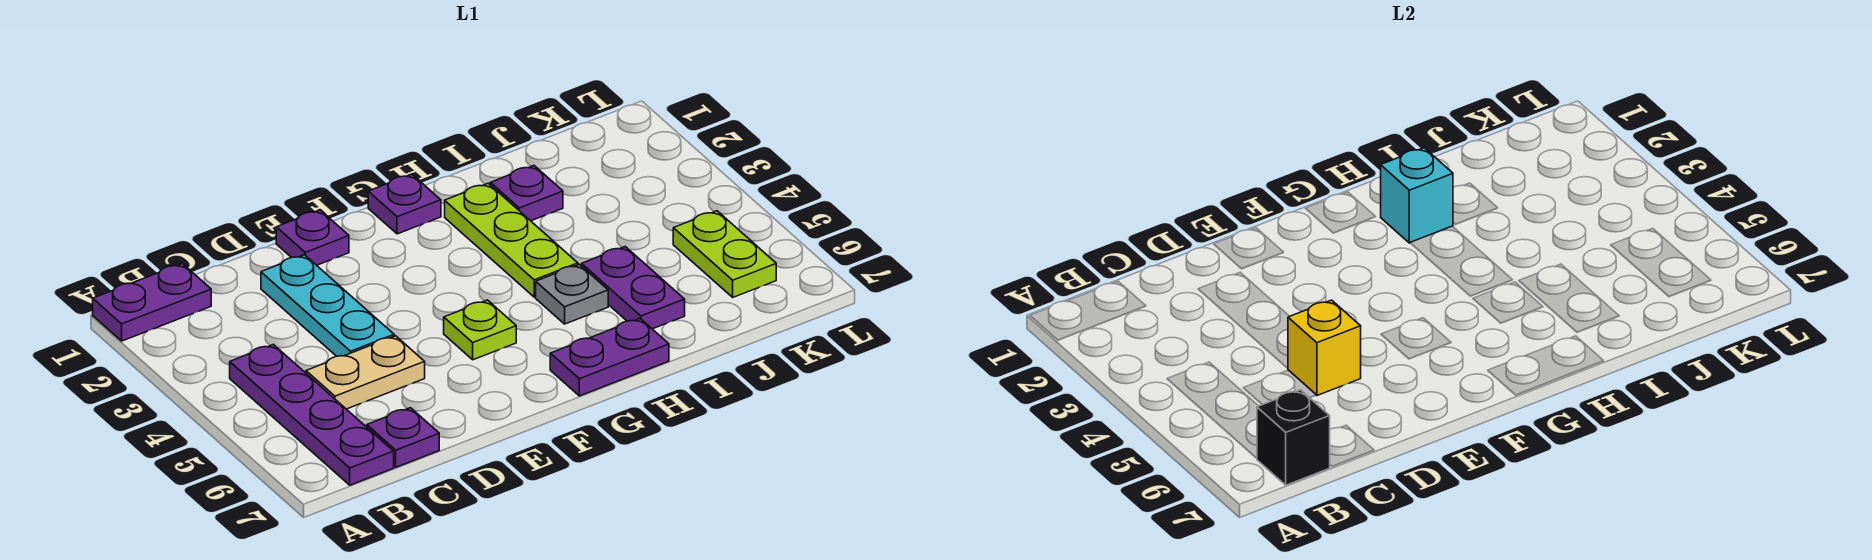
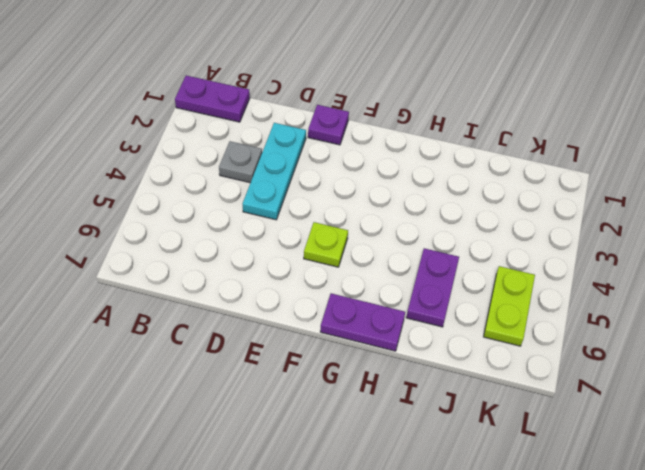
grey 1x1 plate [219,141,262,183] -> grey 1x1 plate moved to [536,264,608,324]
none -> purple 1x4 plate [230,345,394,485]
none -> tan 1x2 plate [306,336,425,409]
none -> purple 1x1 plate [367,408,439,467]

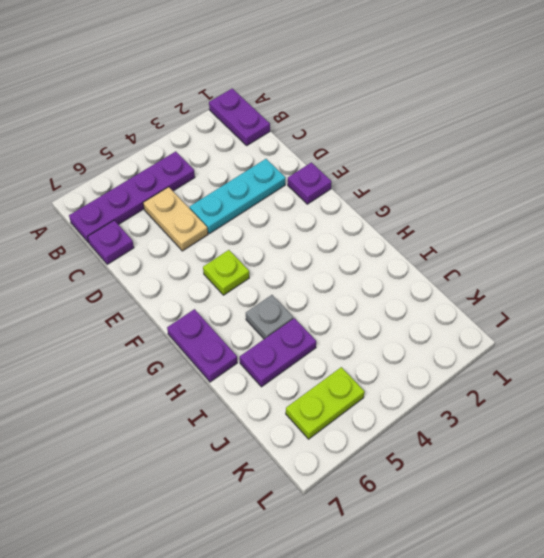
none -> purple 1x1 plate [368,174,441,234]
none -> lime 1x3 plate [445,183,578,297]
none -> purple 1x1 plate [490,166,563,221]

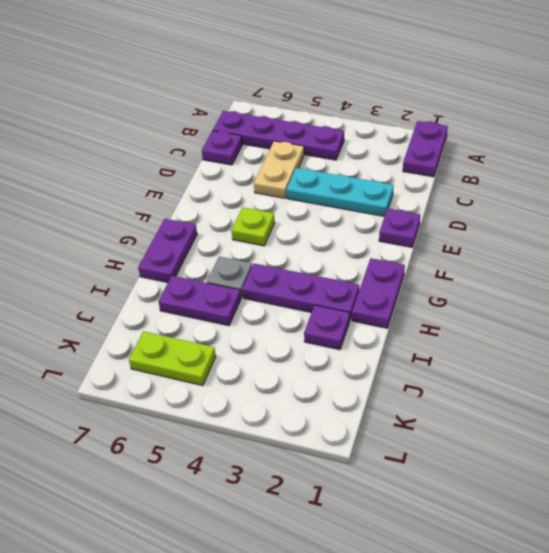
purple 1x2 plate [352,258,405,328] -> purple 1x1 plate [368,174,441,234]
purple 1x3 plate [242,264,359,320] -> lime 1x3 plate [445,183,578,297]
none -> black 1x1 brick [1257,390,1330,485]
none -> yellow 1x1 brick [1288,300,1361,395]
none -> cyan 1x1 brick [1381,148,1453,243]

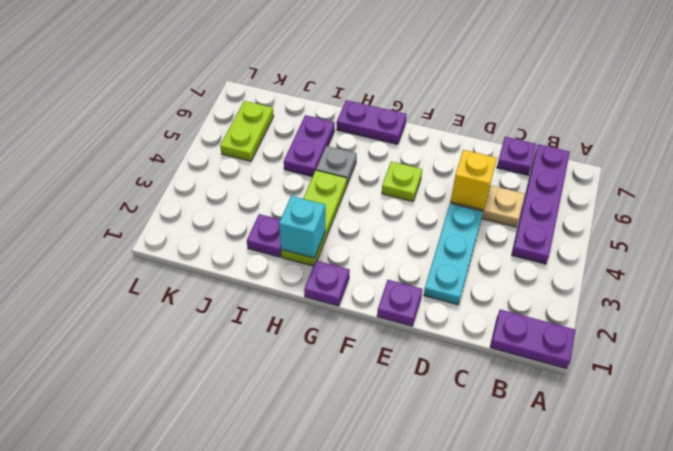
none -> black 1x1 brick [1257,390,1330,485]

